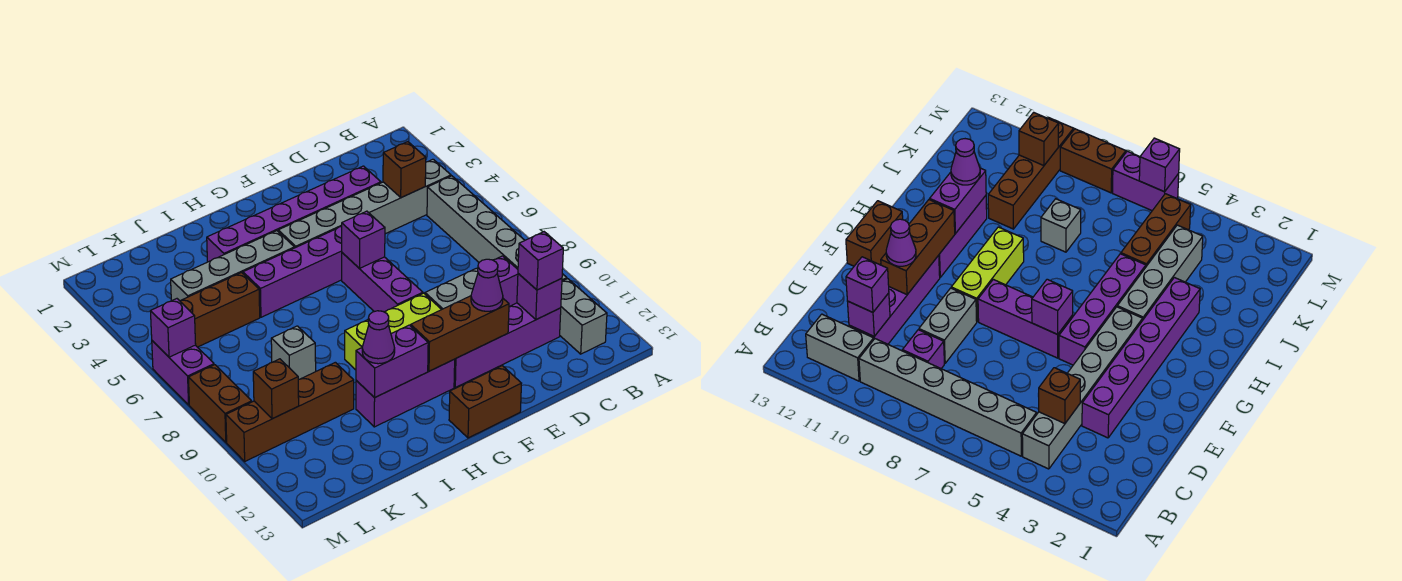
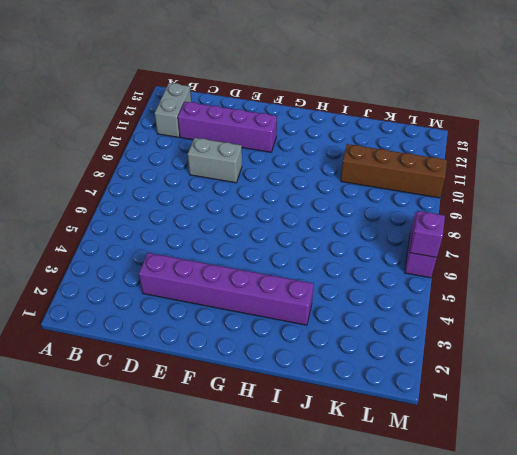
none -> grey 1x6 brick [278,159,451,248]
none -> grey 1x6 brick [427,176,567,281]
none -> purple 1x1 brick [493,256,518,307]

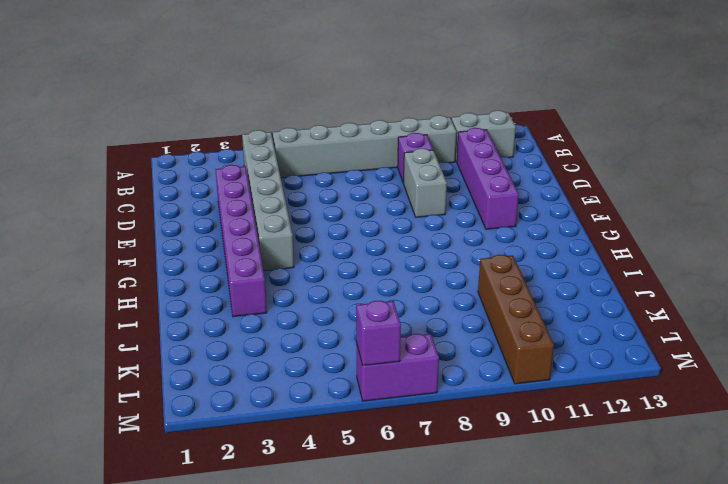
none -> purple 1x4 brick [243,226,342,317]
none -> purple 1x3 brick [342,253,423,312]
none -> lime 1x3 brick [345,293,442,370]

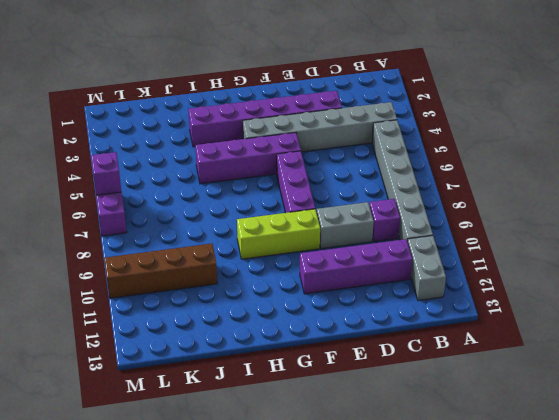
none -> brown 1x2 brick [449,366,521,438]
none -> purple 1x3 brick [356,359,455,427]
none -> grey 1x4 brick [171,231,294,301]

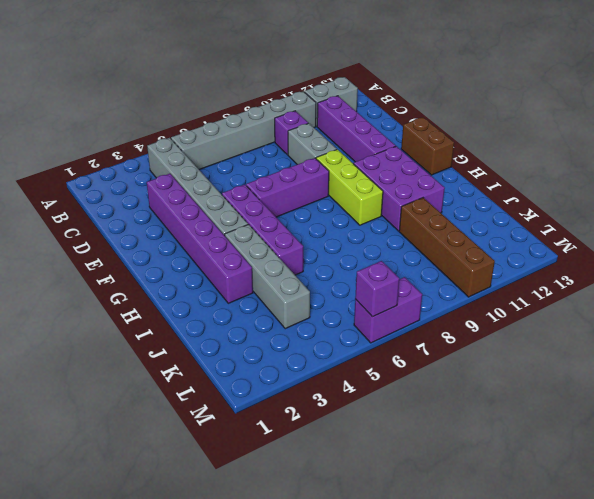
purple 2x3 brick [353,146,445,231] -> purple 1x3 brick [356,359,455,427]
none -> brown 1x3 brick [180,273,260,347]
none -> grey 1x1 brick [271,326,316,380]
none -> brown 1x2 brick [188,365,252,442]

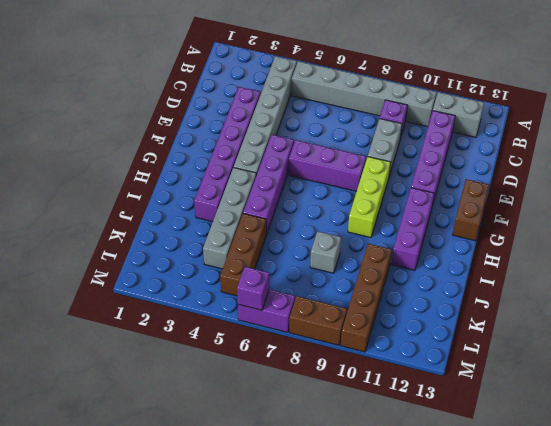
none -> brown 1x1 brick [383,142,426,198]
none -> purple 1x1 brick [517,274,562,320]
none -> brown 1x3 brick [411,296,509,371]

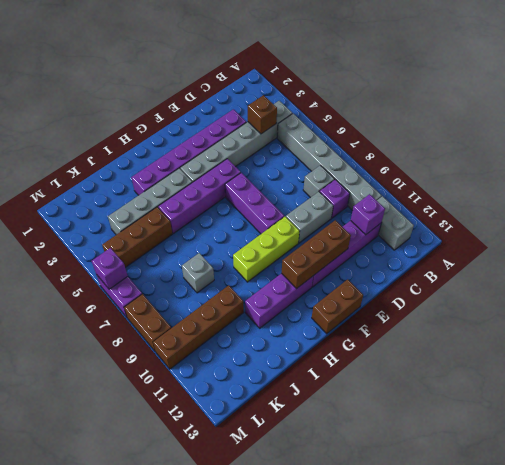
grey 1x1 brick [303,165,335,198] -> none
none -> purple 1x1 brick [342,211,385,268]
none -> purple 1x2 brick [356,325,428,398]
none -> brown 1x1 brick [253,359,299,419]

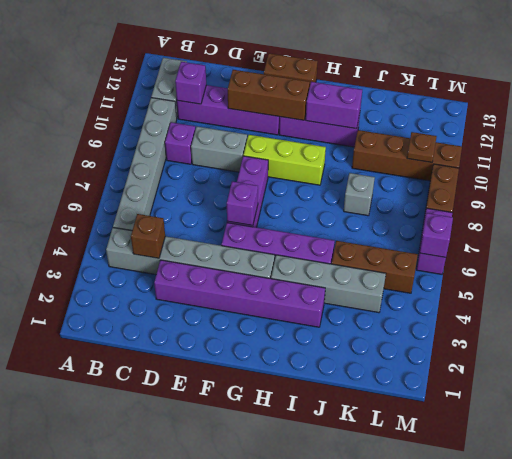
brown 1x1 plate [407,132,437,162] -> brown 1x1 brick [253,359,299,419]
none -> purple 1x1 brick [518,232,563,290]
none -> purple 1x1 cone [471,259,503,311]
none -> purple 1x1 cone [362,311,395,364]

